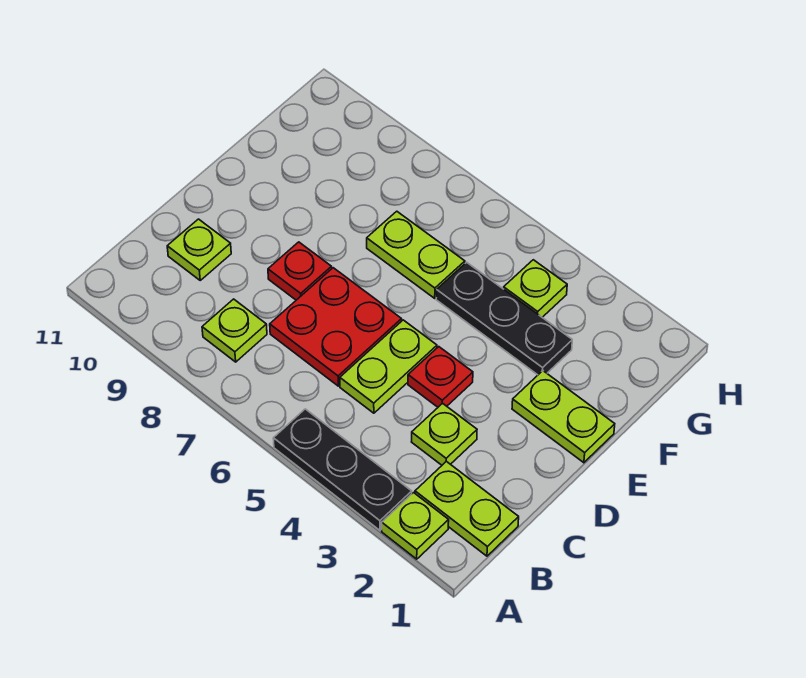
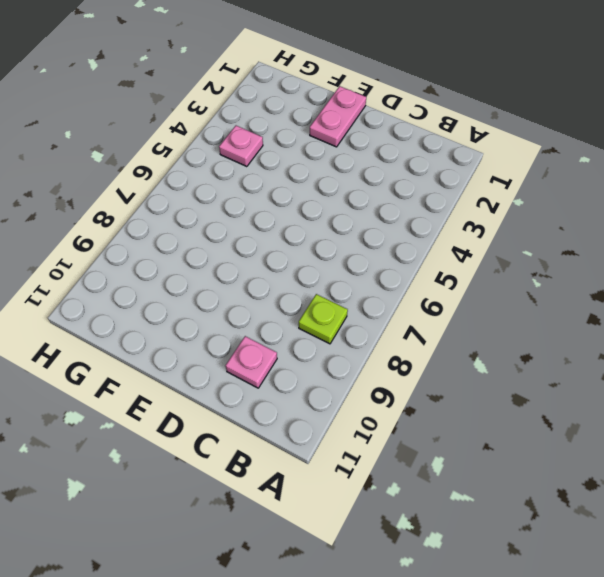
pink 1x1 plate [226,336,277,388] -> lime 1x1 plate [167,219,231,280]
pink 1x2 plate [310,86,366,147] -> lime 1x2 plate [512,371,615,463]
pink 1x1 plate [219,126,263,167] -> lime 1x1 plate [504,260,567,317]
none -> lime 1x1 plate [382,493,449,559]
none -> black 1x3 plate [273,409,412,530]
none -> lime 1x2 plate [415,462,519,556]

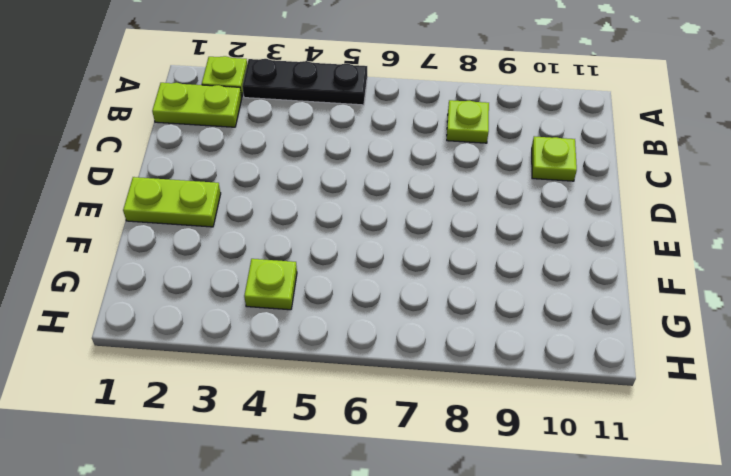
none -> lime 1x1 plate [412,403,477,465]
none -> lime 1x2 plate [340,320,437,413]
none -> red 2x2 plate [270,268,402,386]

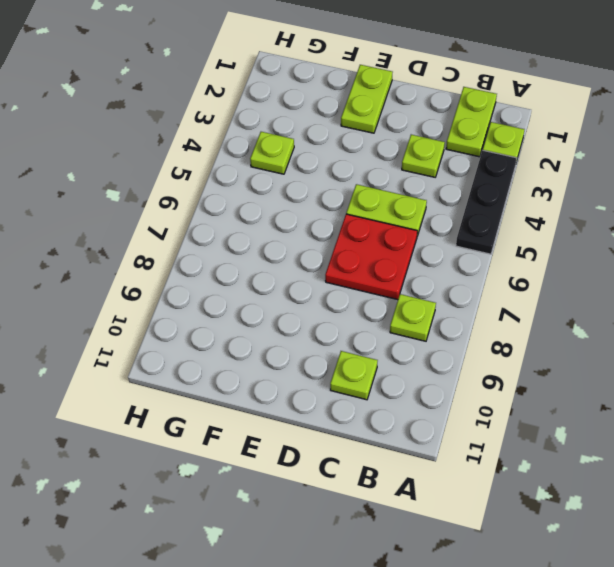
none -> red 1x1 plate [408,347,473,407]
none -> red 1x1 plate [268,242,332,300]
none -> black 1x3 plate [436,262,572,375]

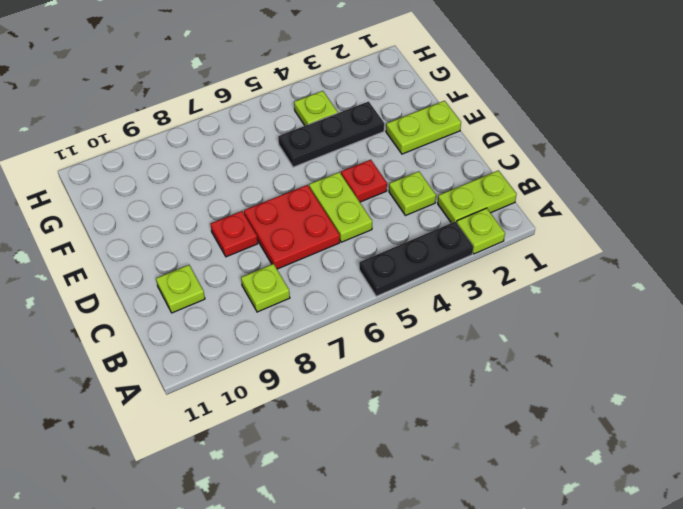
none -> lime 1x2 plate [367,211,465,298]

